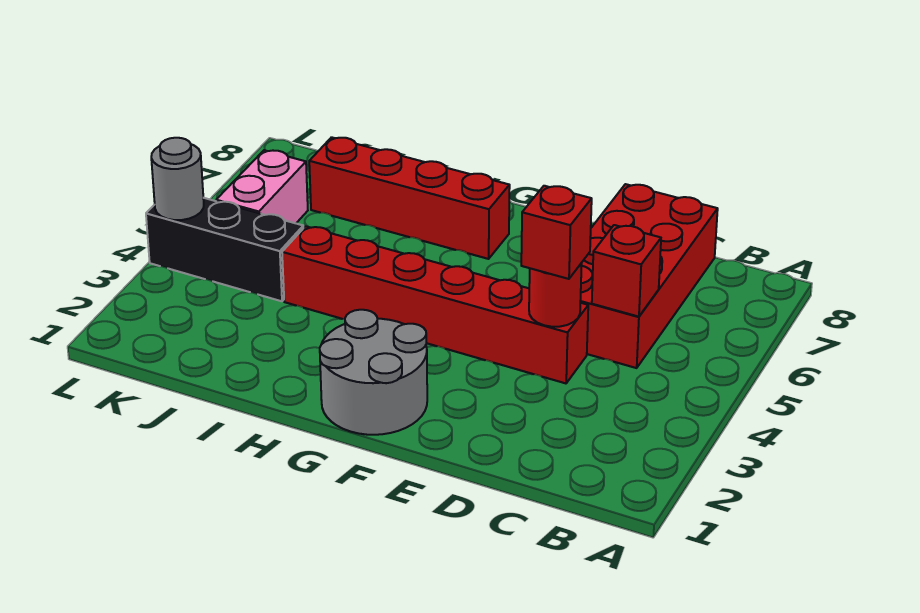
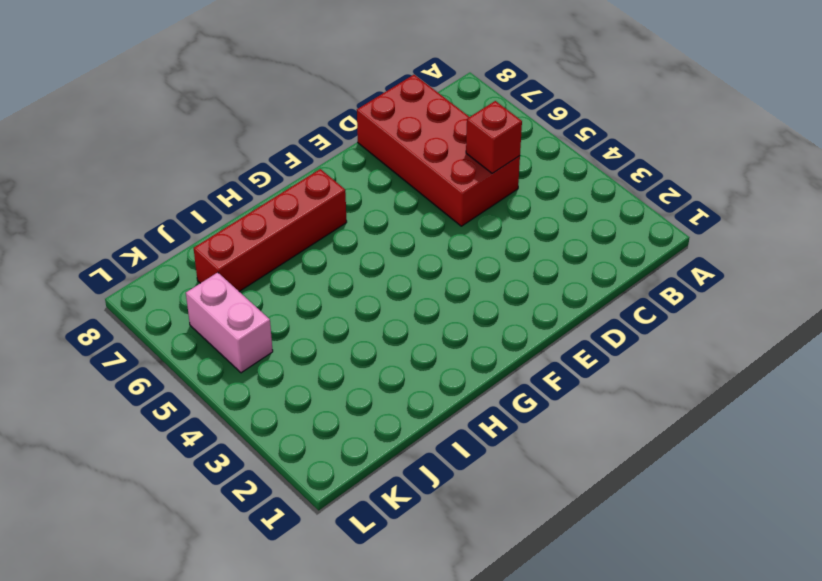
none -> red 1x6 brick [282,226,588,383]
none -> grey 2x2 round brick [320,310,427,435]

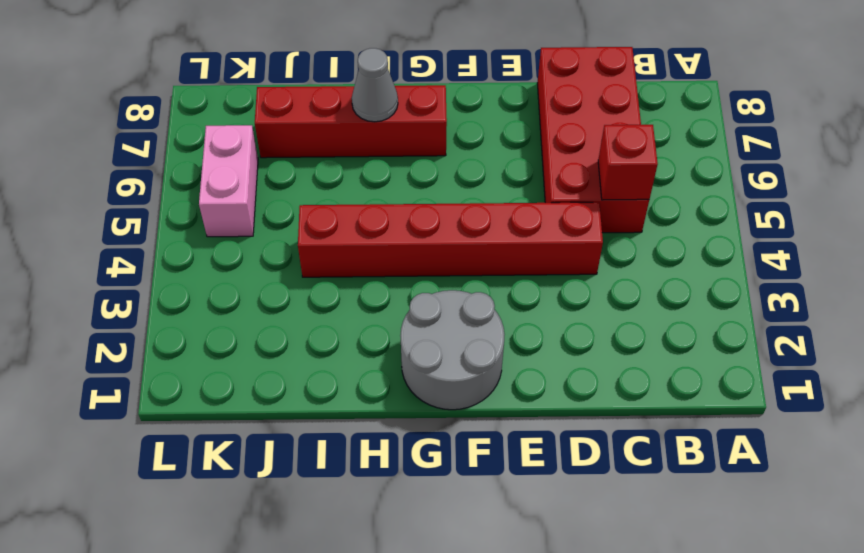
grey 1x1 cone [352,48,398,122] -> none
none -> black 1x3 brick [146,198,303,301]
none -> red 1x1 round brick [529,263,582,327]

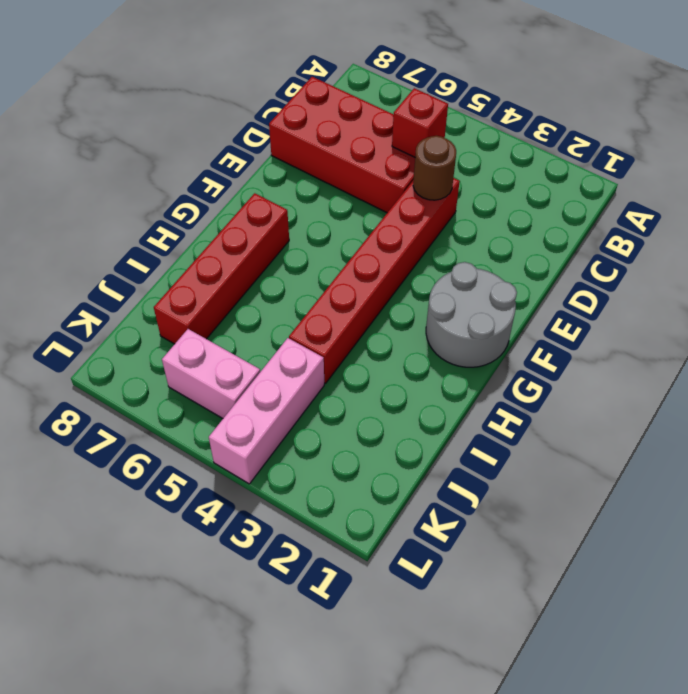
brown 1x1 round brick [413,136,456,200] -> red 1x1 round brick [529,263,582,327]
pink 1x3 brick [209,338,324,484] -> black 1x3 brick [146,198,303,301]
none -> grey 1x1 round brick [151,138,204,220]
none -> red 1x1 brick [521,186,592,279]

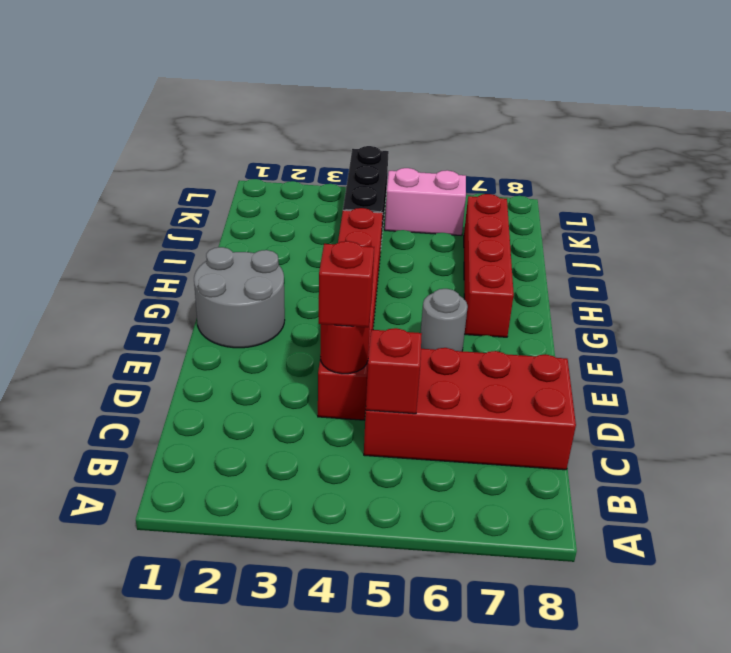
grey 1x1 round brick [421,289,468,351] -> grey 1x1 round brick moved to [151,138,204,220]

